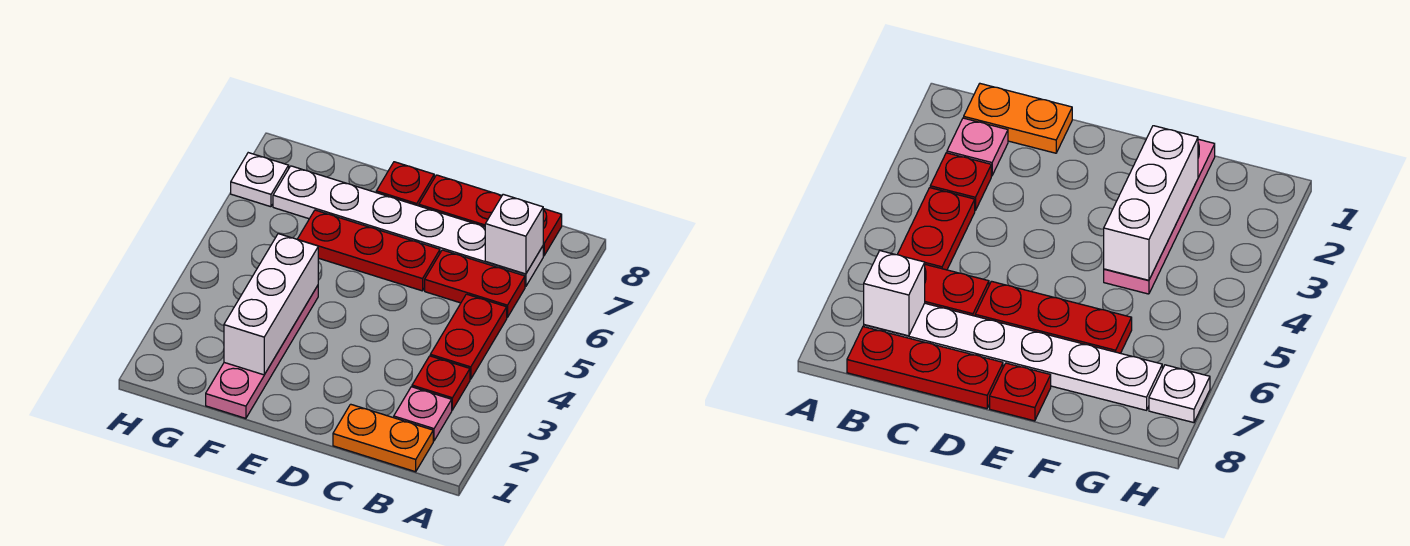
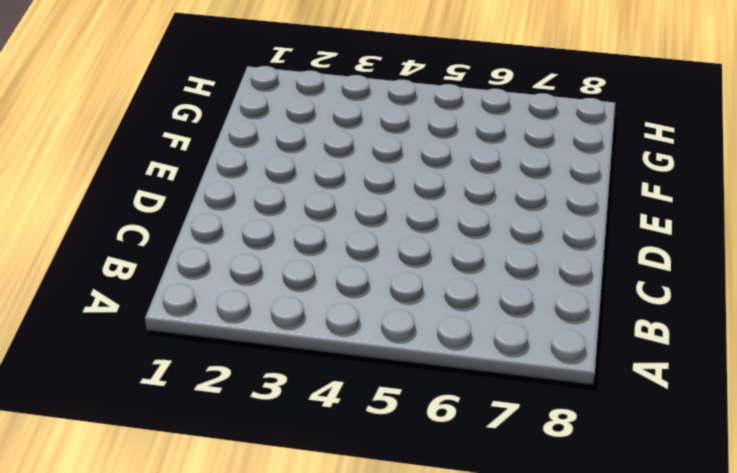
none -> orange 1x2 plate [333,404,433,472]
none -> pink 1x1 plate [394,387,452,441]
none -> red 1x1 plate [412,356,470,410]

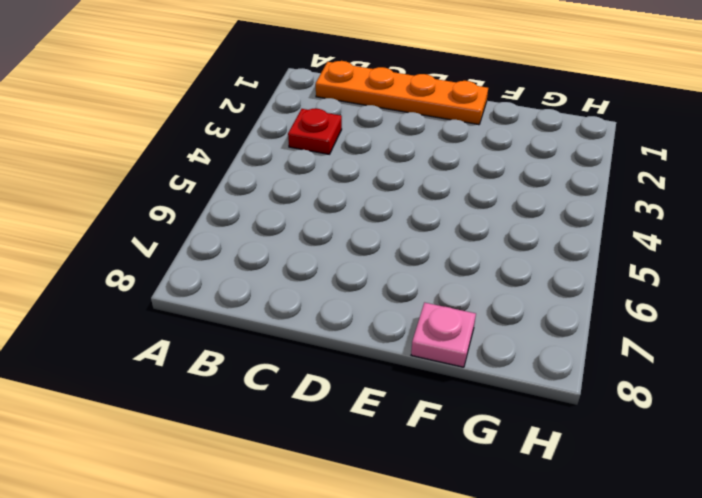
orange 1x4 plate [316,61,488,125] -> orange 1x2 plate [333,404,433,472]
pink 1x1 plate [411,303,476,367] -> pink 1x1 plate moved to [394,387,452,441]
none -> red 1x2 plate [430,294,507,379]
none -> red 1x2 plate [425,250,525,317]
none -> white 1x6 plate [273,166,543,287]

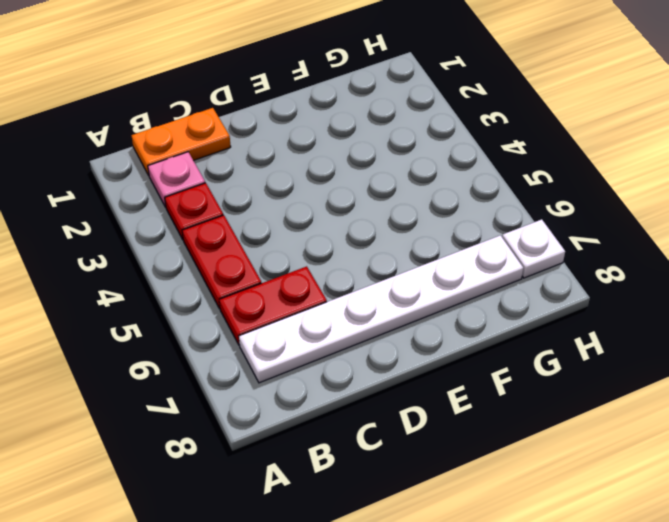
none -> red 1x3 plate [419,175,562,256]
none -> red 1x3 plate [297,210,440,291]
none -> red 1x1 plate [376,162,434,206]

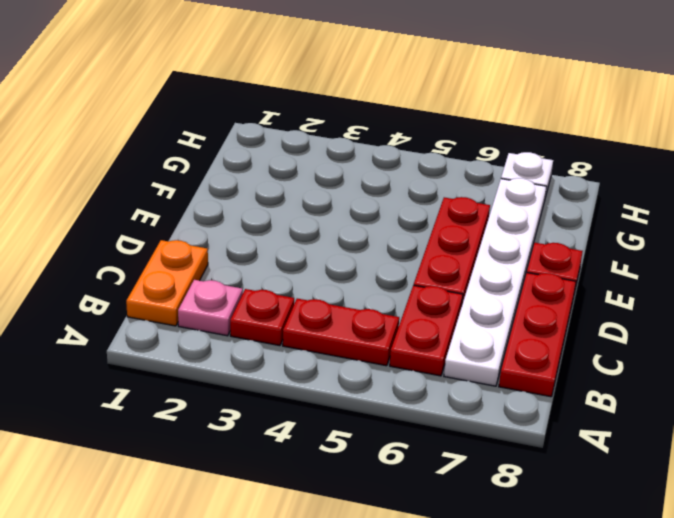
none -> pink 1x4 plate [206,286,318,418]
none -> white 1x1 brick [485,194,543,274]
none -> white 1x3 brick [224,234,318,375]

